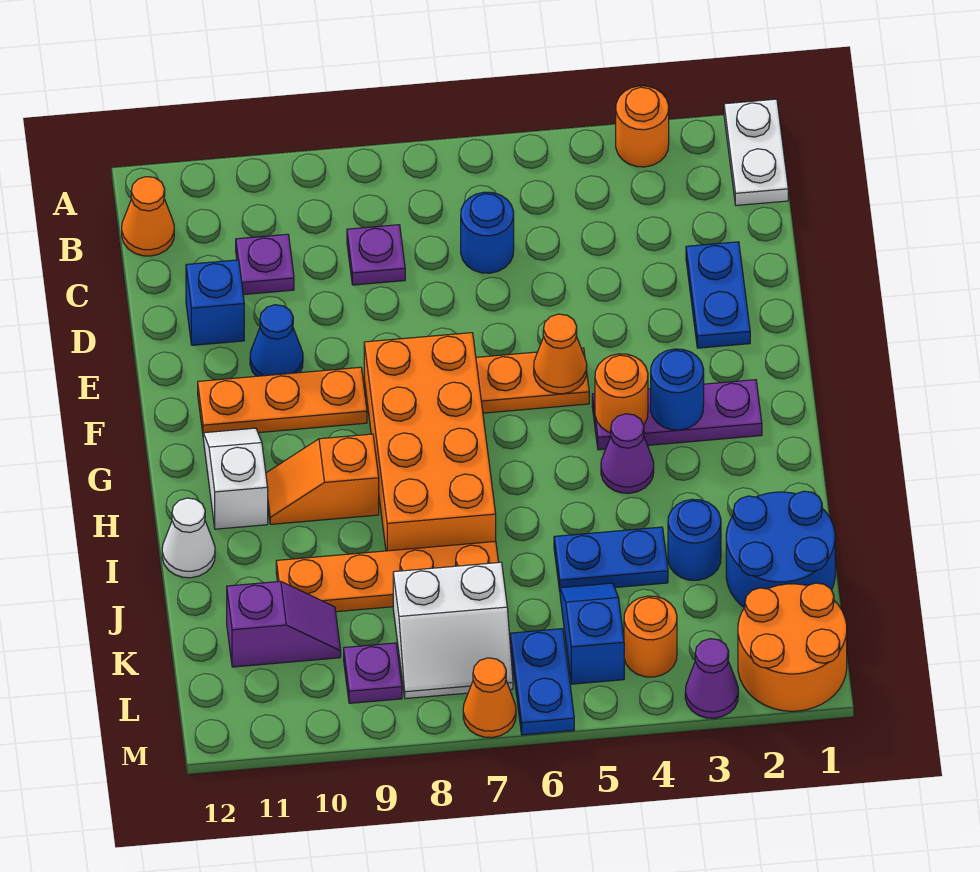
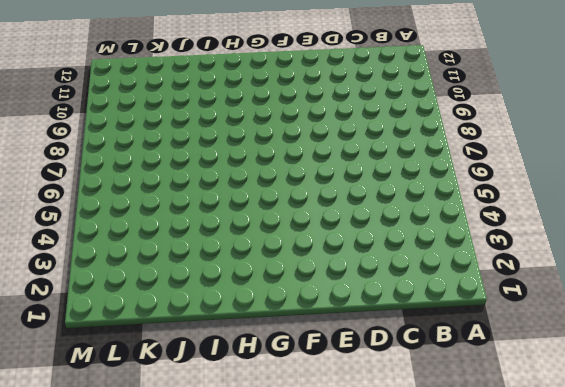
none -> white 1x2 plate [724,99,788,206]
none -> orange 1x1 round brick [616,86,669,167]
none -> orange 1x1 cone [122,177,174,256]
none -> blue 1x1 round brick [461,192,514,273]

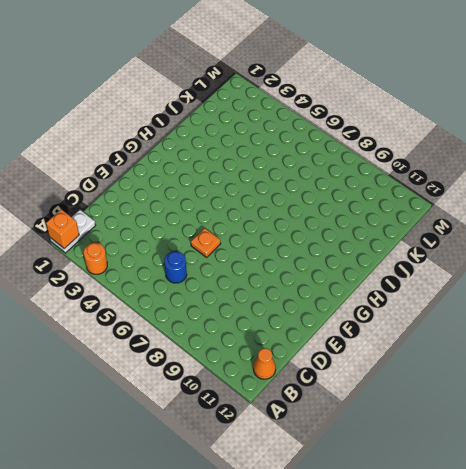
orange 1x1 brick [46,210,79,249] -> none
orange 1x1 plate [191,228,221,257] -> none
none -> purple 1x1 plate [347,225,405,285]
none -> purple 1x1 plate [236,234,294,295]
none -> blue 1x2 plate [686,242,750,348]
none -> blue 1x1 brick [186,260,244,345]

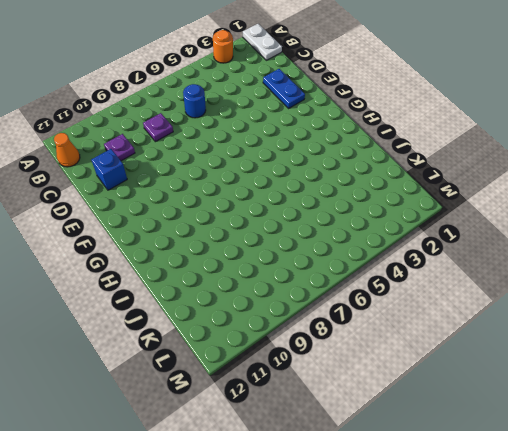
none -> blue 1x1 cone [250,305,303,376]
none -> orange 1x2 plate [476,348,589,413]
none -> orange 2x4 brick [364,333,496,551]
none -> orange 1x3 plate [198,367,367,433]

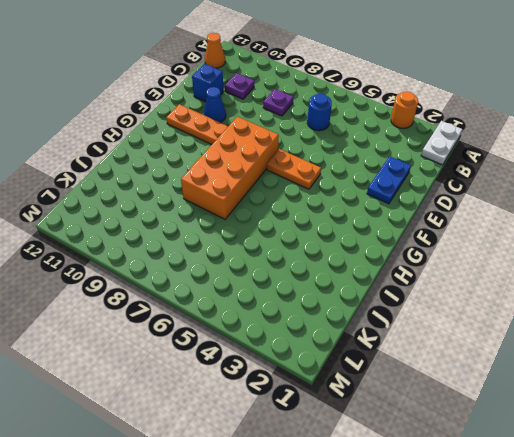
none -> purple 1x3 plate [592,380,762,450]
none -> white 1x2 slope [203,428,268,529]
none -> purple 1x1 cone [601,414,654,493]
none -> orange 1x2 slope [266,434,379,524]

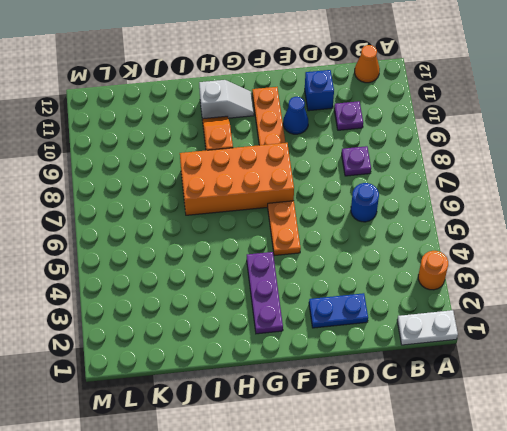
none -> purple 1x1 cone [601,414,654,493]
none -> white 1x1 cone [162,498,215,578]
none -> blue 2x2 round brick [726,491,835,607]
none -> blue 1x1 round brick [668,499,721,580]

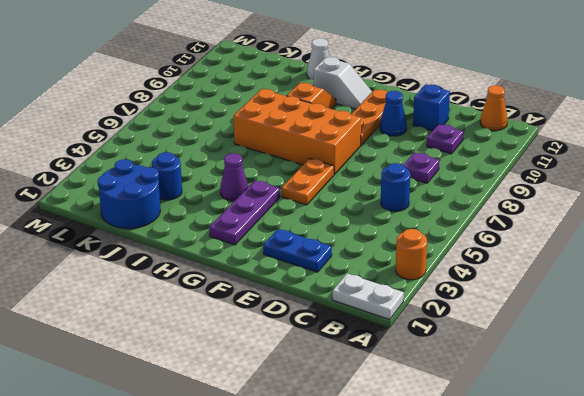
none -> blue 1x2 plate [554,527,668,591]
none -> orange 1x4 plate [276,542,499,612]
none -> blue 1x2 slope [560,583,624,684]
none -> white 2x2 slope [393,562,513,699]

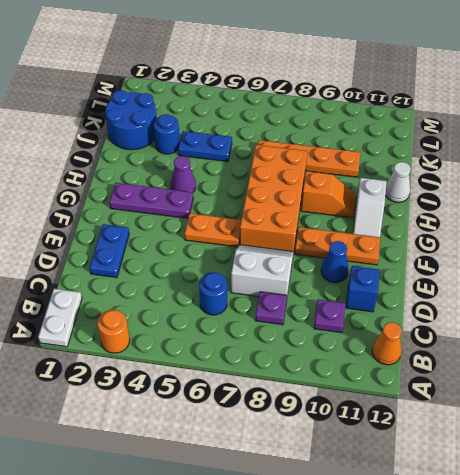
white 2x2 slope [231,245,293,297] -> white 2x2 slope moved to [393,562,513,699]
none -> blue 1x2 slope [560,583,624,684]
none -> purple 1x2 slope [227,581,341,667]
none -> orange 2x2 round brick [738,583,847,711]
none -> orange 1x1 round brick [624,596,677,677]

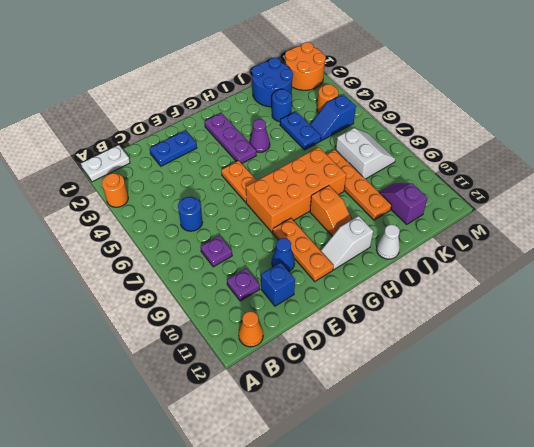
none -> blue 1x2 plate [510,629,574,735]
none -> purple 1x1 plate [344,643,402,703]
none -> purple 1x1 cone [685,639,738,718]
none -> orange 1x1 cone [463,658,516,737]

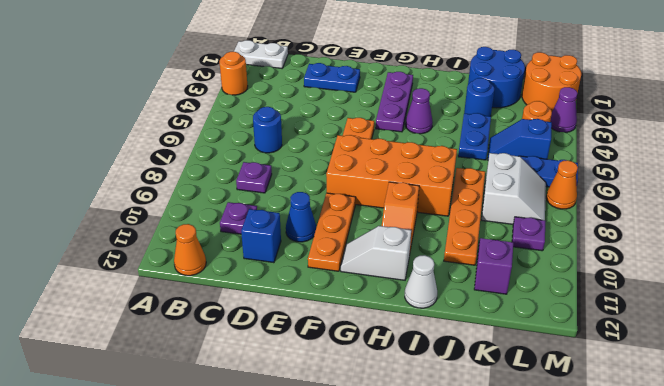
none -> orange 1x1 cone [534,314,587,394]
none -> blue 1x1 round brick [651,349,704,430]
none -> orange 1x1 round brick [595,354,648,433]

